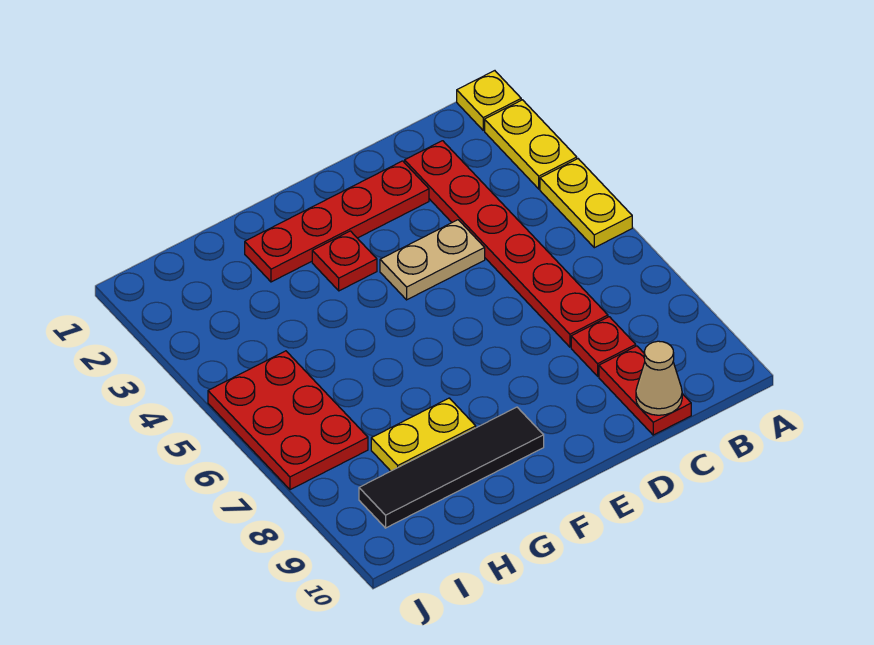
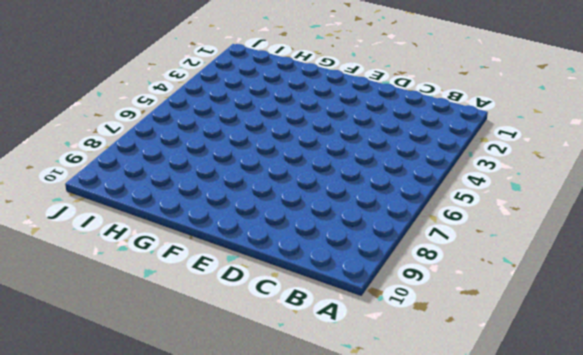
none -> yellow 1x1 plate [457,71,521,130]
none -> yellow 1x2 plate [485,100,577,189]
none -> yellow 1x2 plate [540,159,632,248]

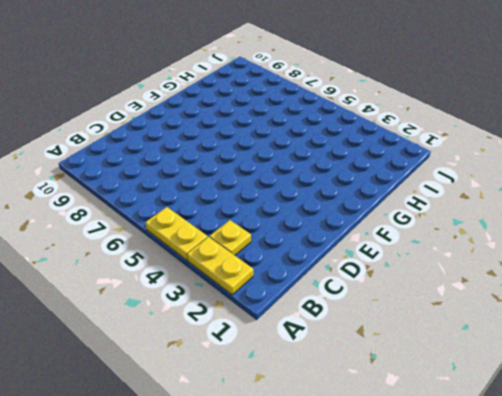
yellow 1x1 plate [210,220,251,255] -> yellow 1x1 plate moved to [457,71,521,130]
none -> red 1x6 plate [405,141,608,347]
none -> red 1x1 plate [571,317,636,376]
none -> red 1x2 plate [599,346,691,435]

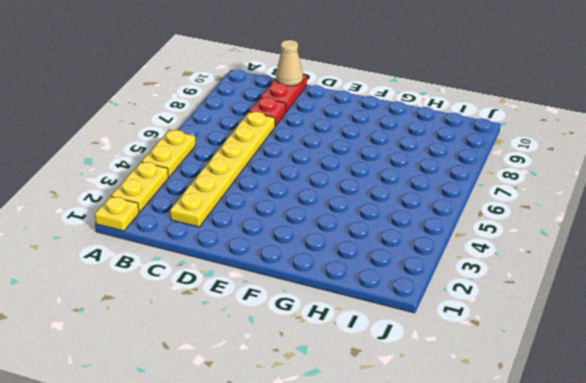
yellow 1x6 plate [170,112,275,227] -> red 1x6 plate [405,141,608,347]
none -> red 1x4 plate [245,161,429,282]
none -> tan 1x2 plate [380,220,485,300]
none -> red 1x1 plate [312,231,377,291]

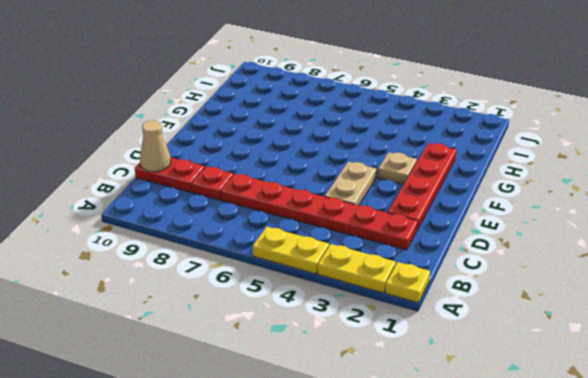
tan 1x1 plate [378,152,417,184] -> red 1x1 plate [312,231,377,291]
none -> black 1x4 tile [359,407,544,528]
none -> yellow 1x2 plate [371,398,476,471]
none -> red 2x3 plate [208,351,368,490]

